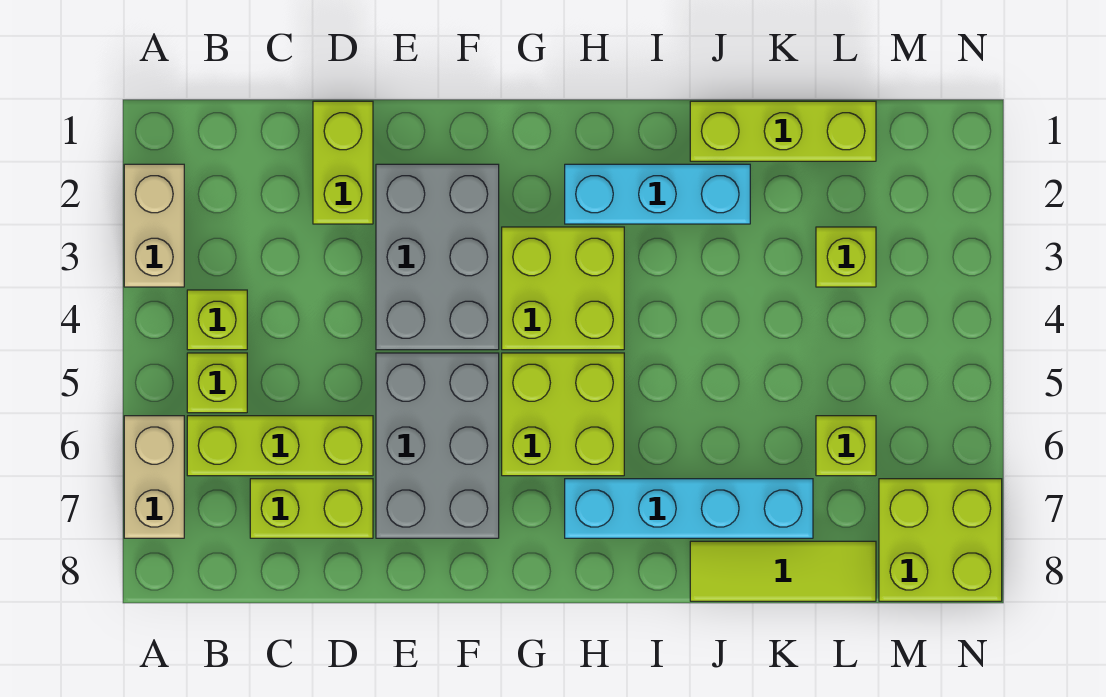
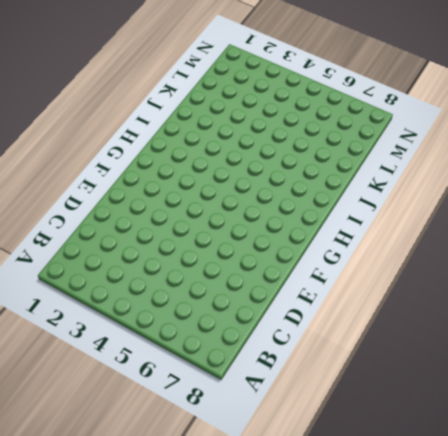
none -> tan 1x2 brick [124,164,184,287]
none -> tan 1x2 brick [124,416,184,538]
none -> lime 1x1 brick [187,290,247,350]

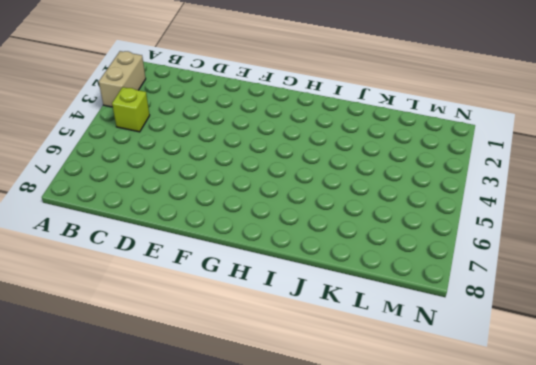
none -> tan 1x2 brick [124,416,184,538]
none -> lime 1x1 brick [187,353,247,413]
none -> lime 1x3 brick [187,416,373,476]

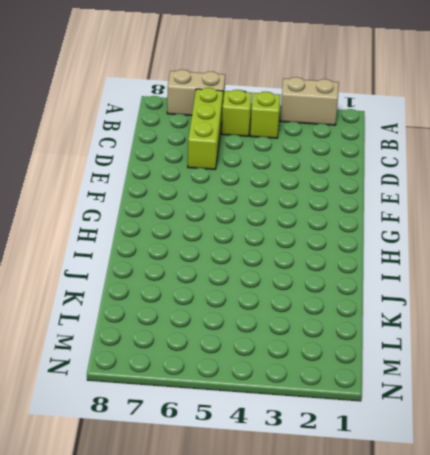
none -> lime 1x2 brick [250,479,373,538]
none -> lime 1x2 brick [313,101,373,224]
none -> grey 2x3 brick [376,164,499,350]

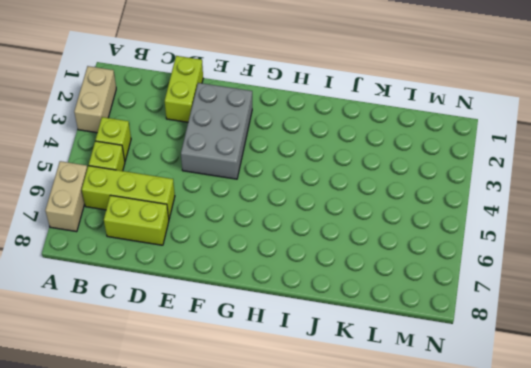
none -> grey 2x3 brick [376,353,499,538]
none -> lime 2x2 brick [502,227,624,350]
none -> lime 2x2 brick [502,353,624,476]

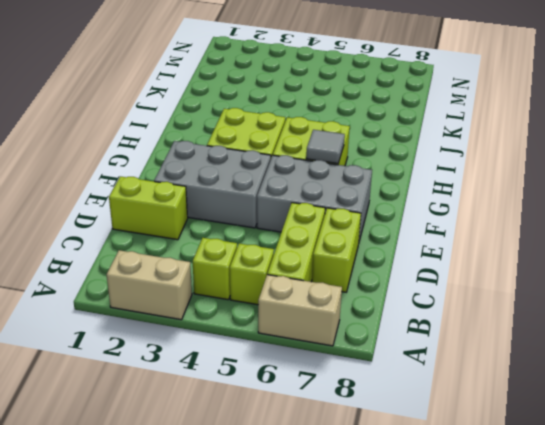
grey 1x1 tile [306,130,345,163] -> none
none -> cyan 1x3 brick [565,164,750,224]
none -> cyan 1x4 brick [565,479,813,538]
none -> lime 1x3 brick [690,101,876,161]

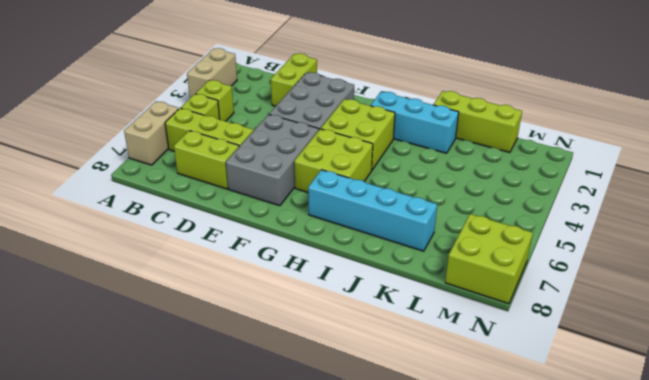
none -> lime 1x3 tile [690,541,876,601]
none -> lime 1x1 brick [816,227,876,287]
none -> lime 1x1 brick [816,416,876,476]

